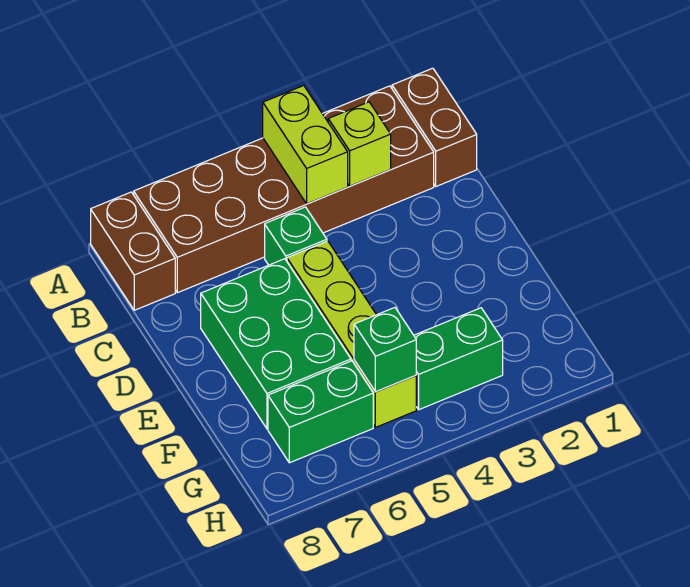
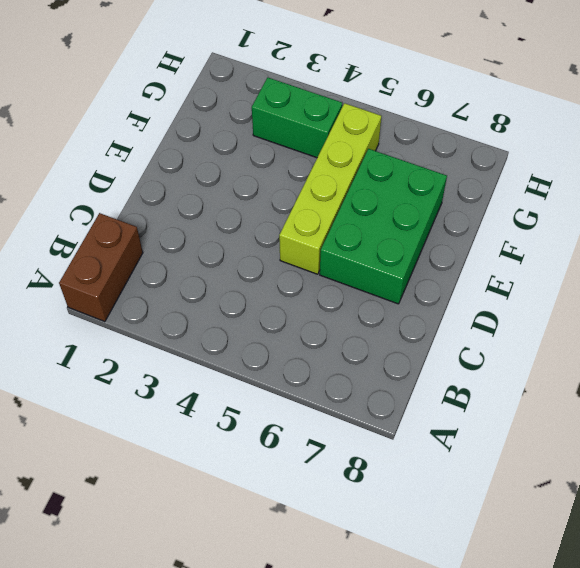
none -> brown 2x6 brick [134,86,434,293]
none -> brown 1x2 brick [91,192,175,310]

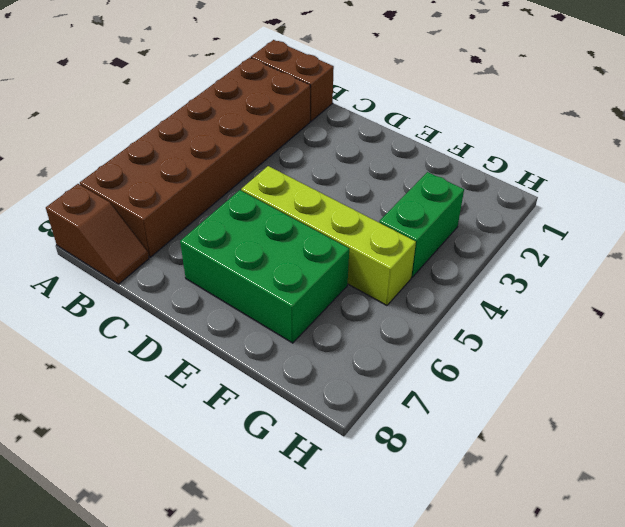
brown 1x2 slope [46,184,149,284] -> brown 1x2 brick [91,192,175,310]
none -> green 1x1 brick [265,207,327,265]
none -> green 1x2 brick [268,361,373,463]

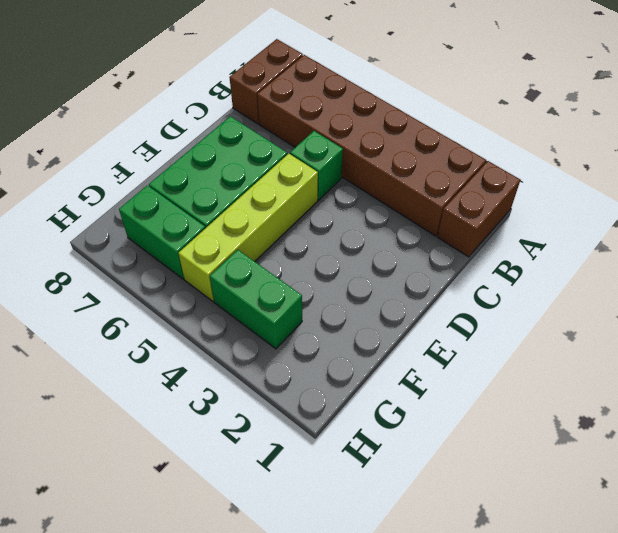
none -> lime 1x2 brick [263,86,348,204]
none -> lime 1x1 brick [328,102,391,186]

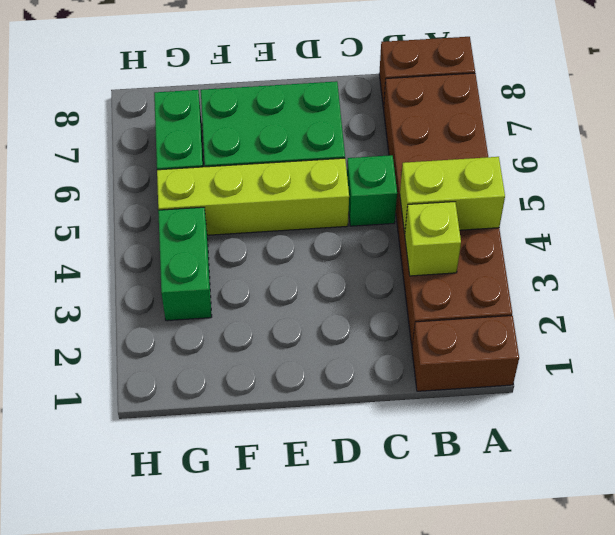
none -> green 1x1 brick [354,308,416,392]

